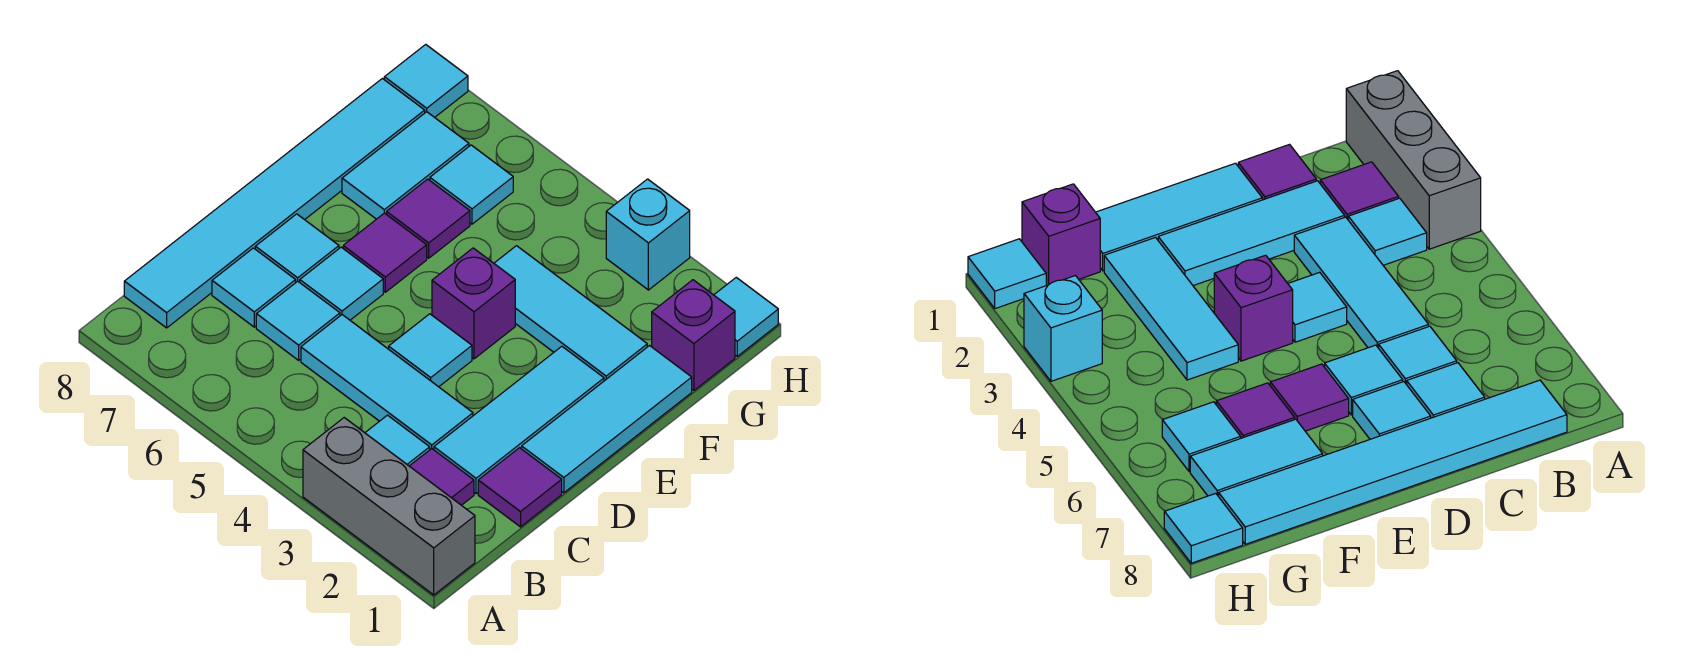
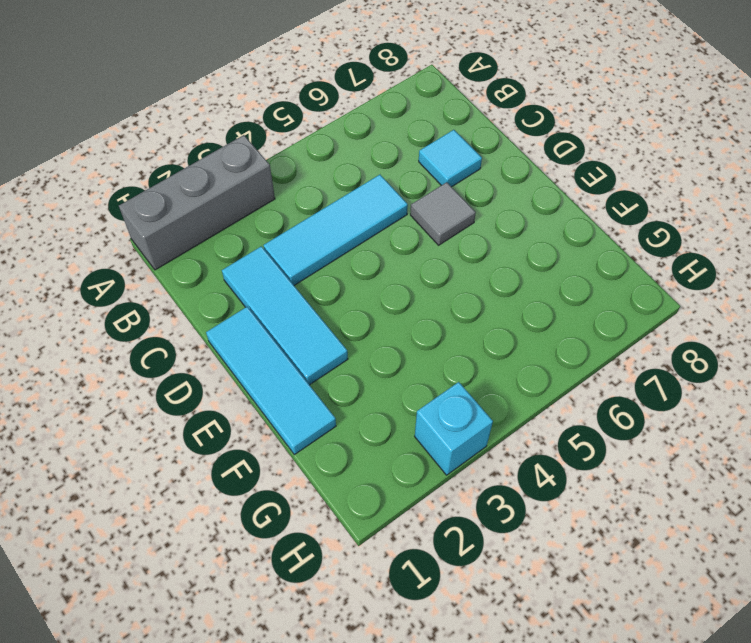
grey 1x1 tile [410,182,476,245] -> cyan 1x1 tile [300,247,383,320]
none -> purple 1x1 tile [410,449,474,505]
none -> cyan 1x1 tile [365,415,430,466]
none -> cyan 1x6 tile [124,79,425,328]

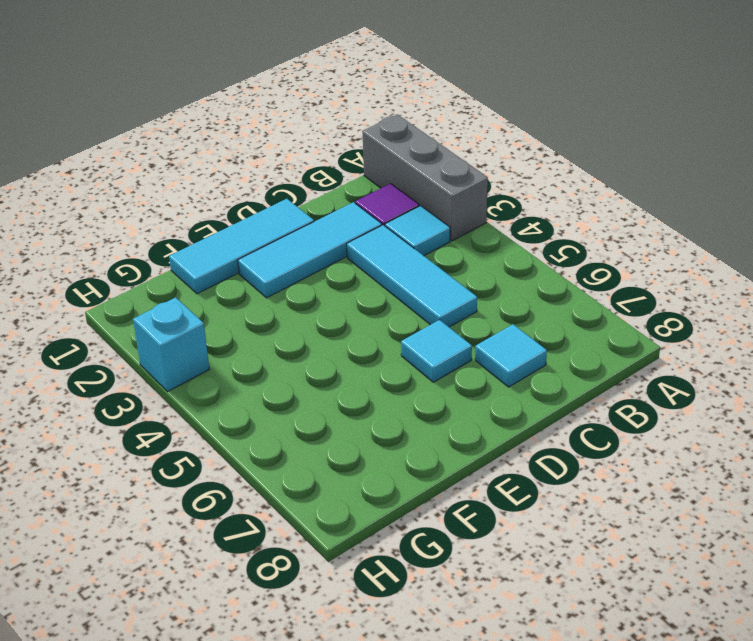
none -> cyan 1x6 tile [124,79,425,328]
none -> purple 1x1 tile [478,448,562,527]
none -> cyan 1x1 tile [256,281,340,360]

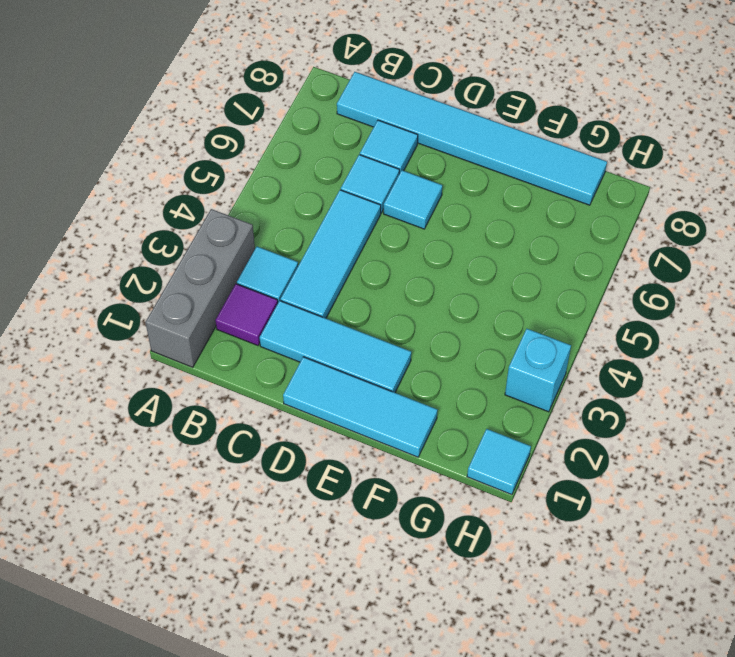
none -> purple 1x1 tile [478,448,562,527]
none -> cyan 1x1 tile [389,314,472,387]
none -> cyan 1x1 tile [255,214,339,282]

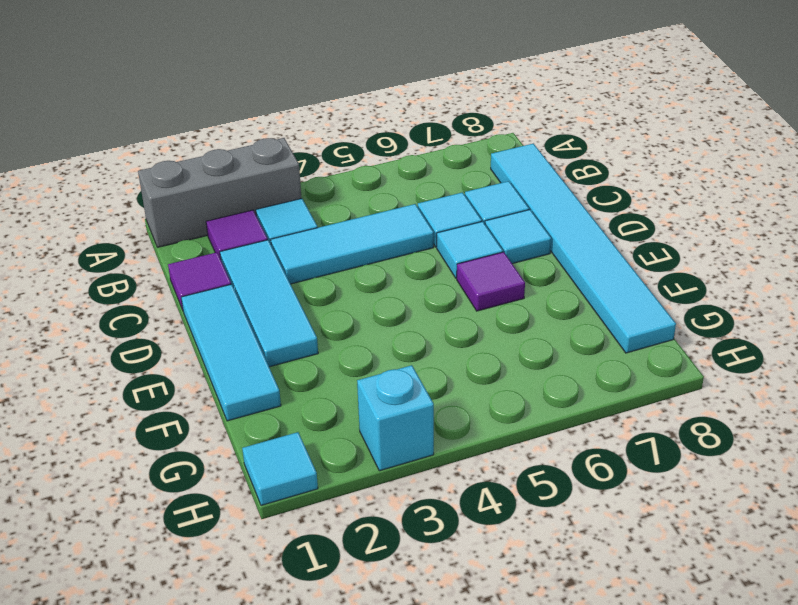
none -> cyan 1x1 tile [389,314,472,387]
none -> purple 1x1 brick [432,248,515,359]
none -> cyan 1x3 tile [494,246,647,381]

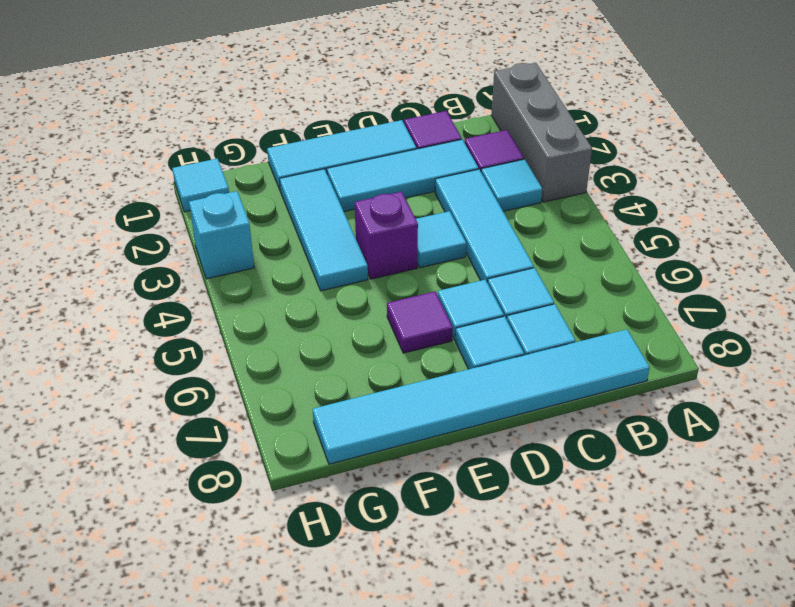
none -> purple 1x1 tile [387,179,470,258]
none -> cyan 1x2 tile [342,112,469,219]
none -> purple 1x1 brick [652,280,735,391]

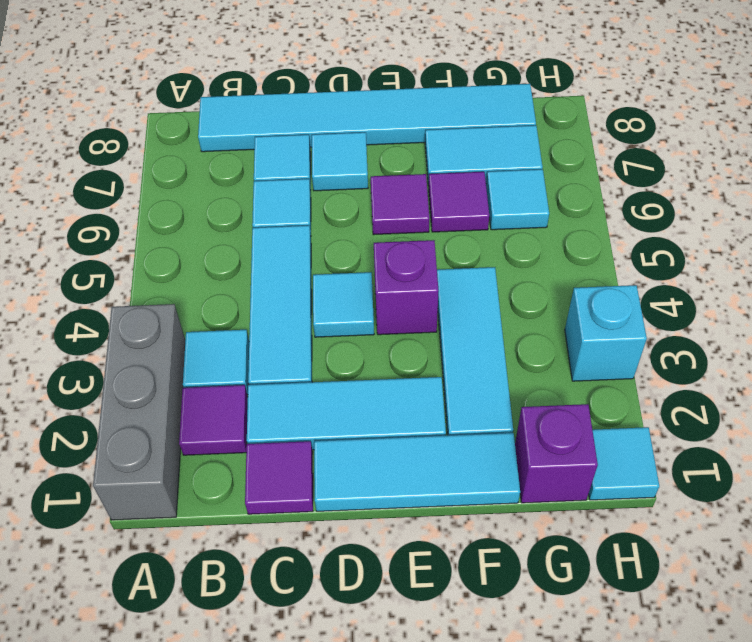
none -> cyan 1x1 tile [300,247,383,320]
none -> cyan 1x1 tile [384,44,468,117]

